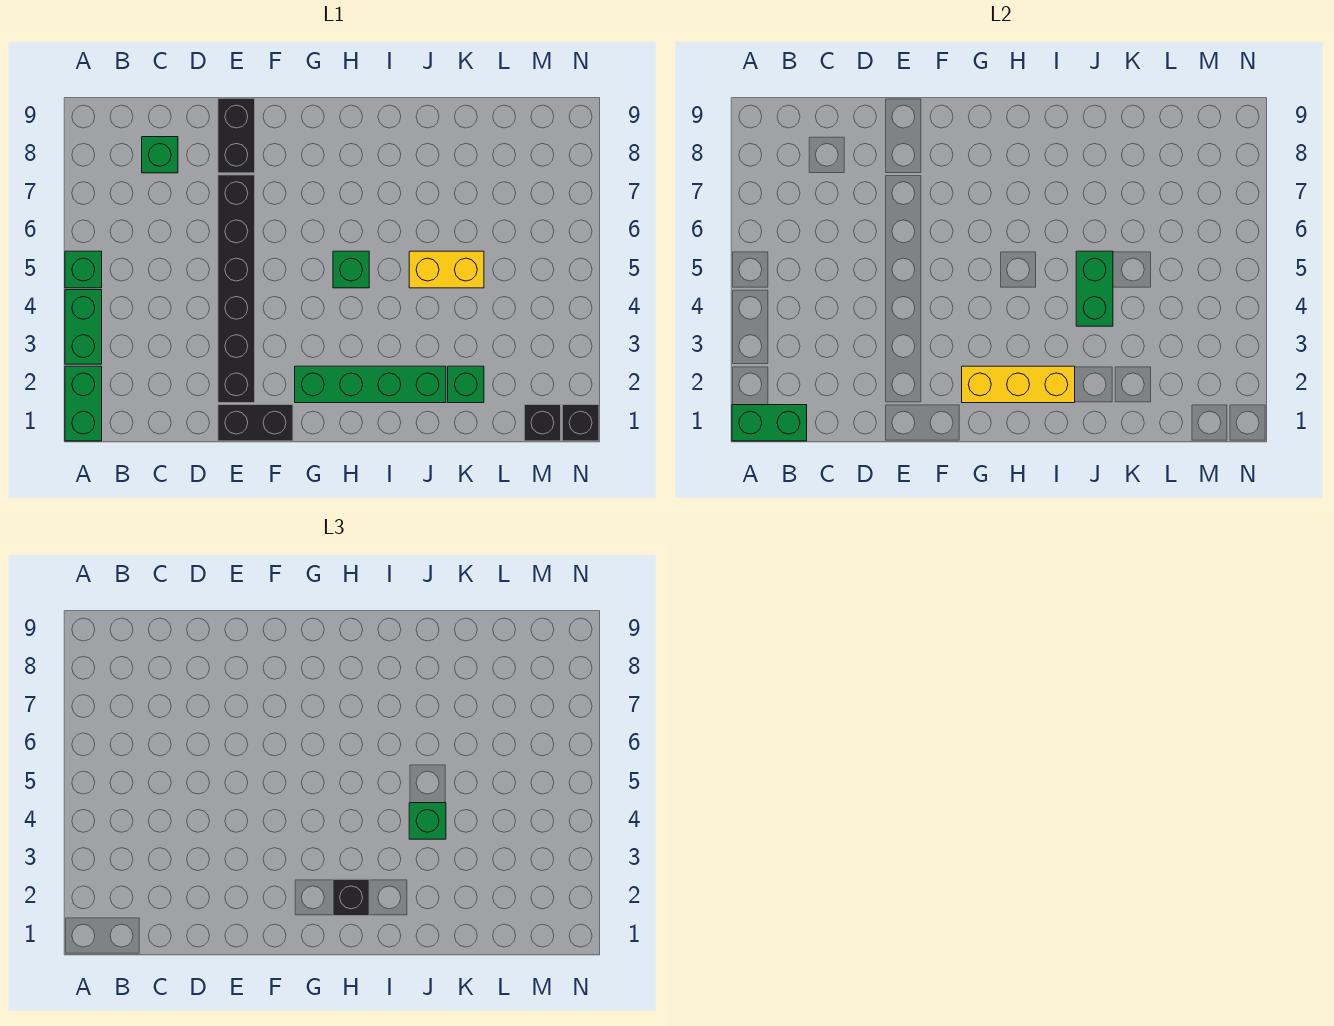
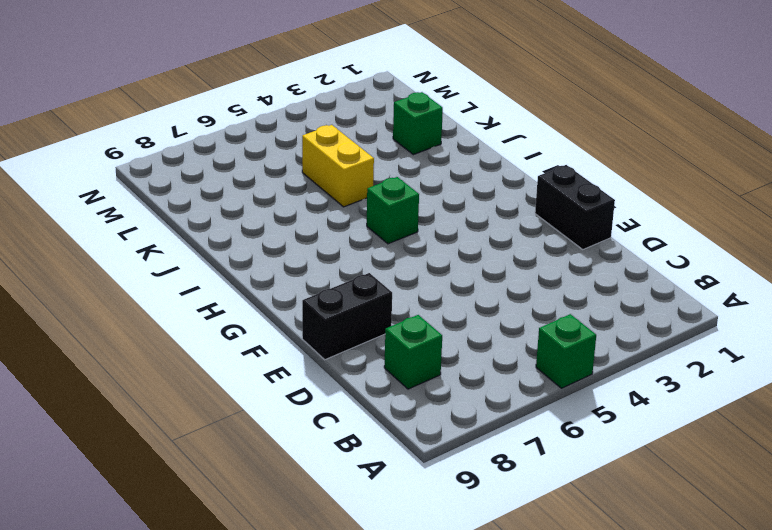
none -> green 1x2 brick [65,366,102,441]
none -> green 1x2 brick [65,290,102,364]
none -> black 1x6 brick [218,175,255,403]

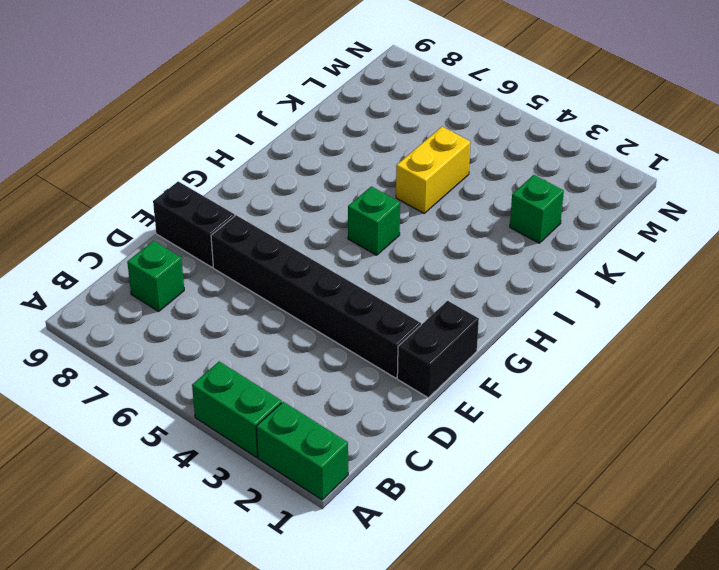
none -> green 1x1 brick [65,251,102,288]
none -> green 1x4 brick [295,366,446,403]
none -> black 1x1 brick [524,405,561,441]

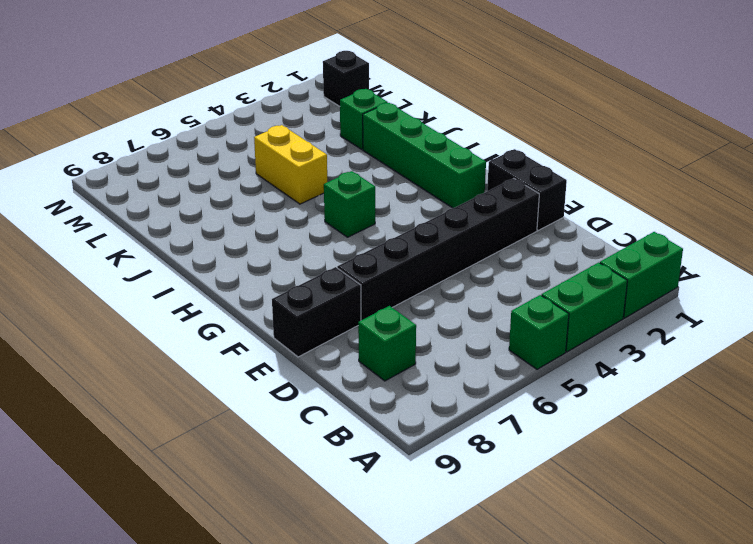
none -> black 1x1 brick [562,405,599,441]
none -> green 1x2 brick [732,405,807,441]
none -> yellow 1x3 brick [962,366,1075,403]

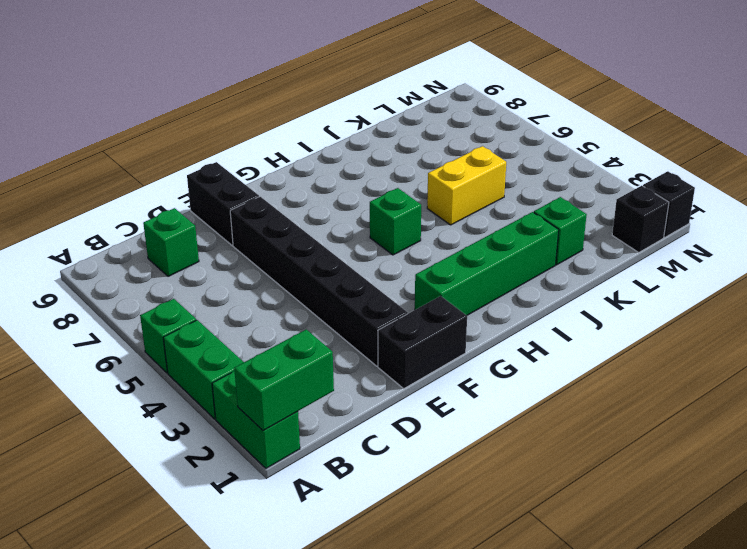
none -> yellow 1x3 brick [962,366,1075,403]
none -> green 1x2 brick [1076,251,1113,326]
none -> black 1x1 brick [333,879,369,916]

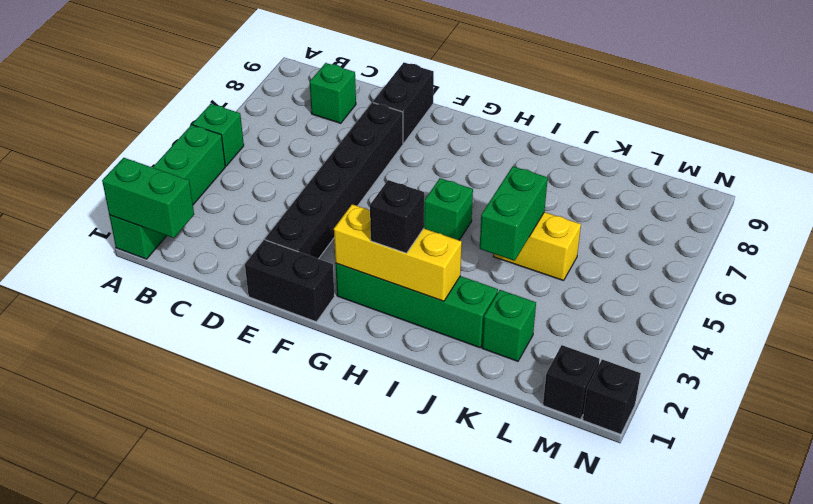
none -> green 1x1 brick [409,803,446,839]

